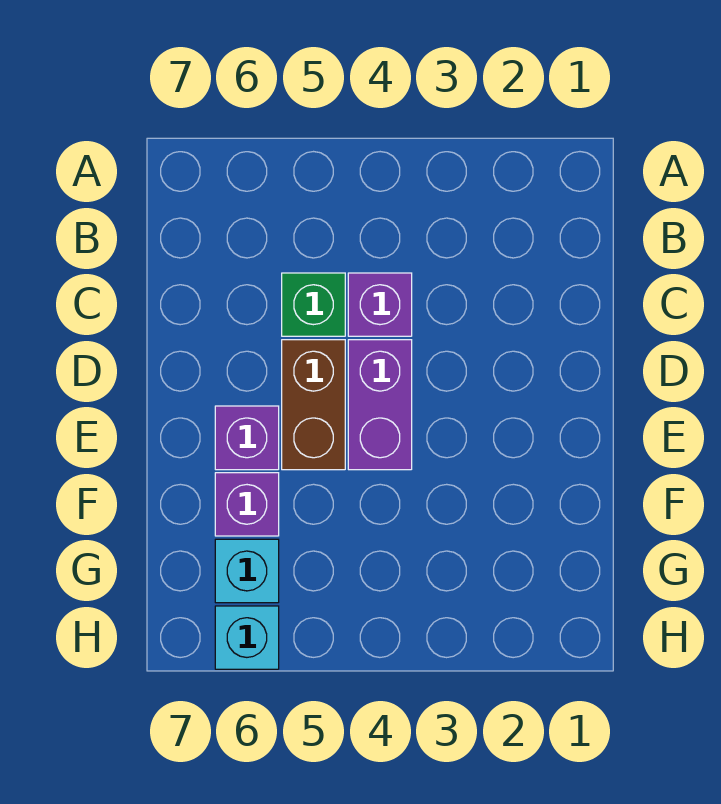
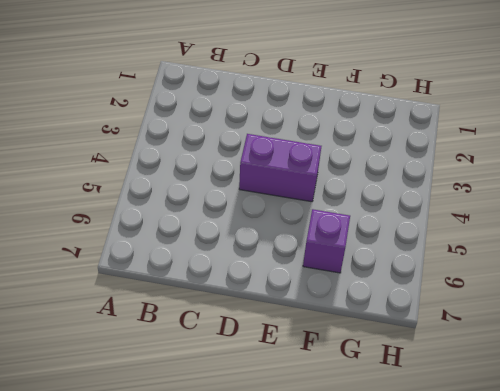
none -> purple 1x1 brick [348,273,412,336]
none -> green 1x1 brick [282,273,345,336]

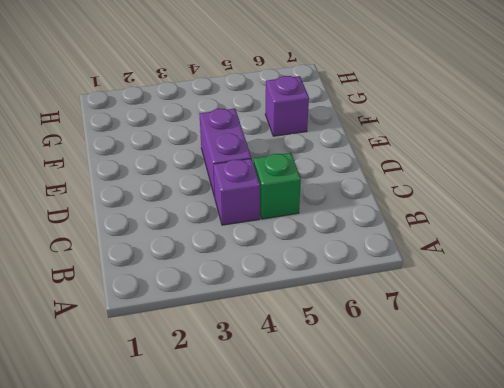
none -> brown 1x2 brick [282,340,345,470]
none -> purple 1x1 brick [215,406,279,470]

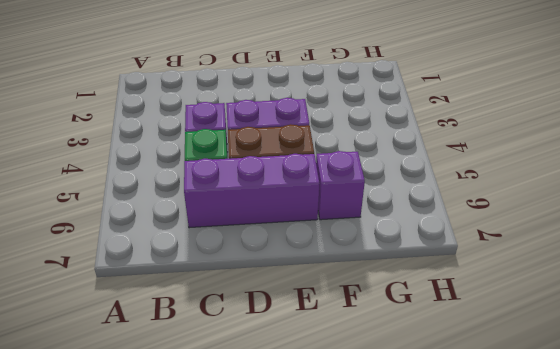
purple 1x3 brick [184,154,319,228] -> purple 1x1 brick [215,406,279,470]
none -> cyan 1x1 brick [215,539,279,603]
none -> cyan 1x1 brick [215,606,279,669]

